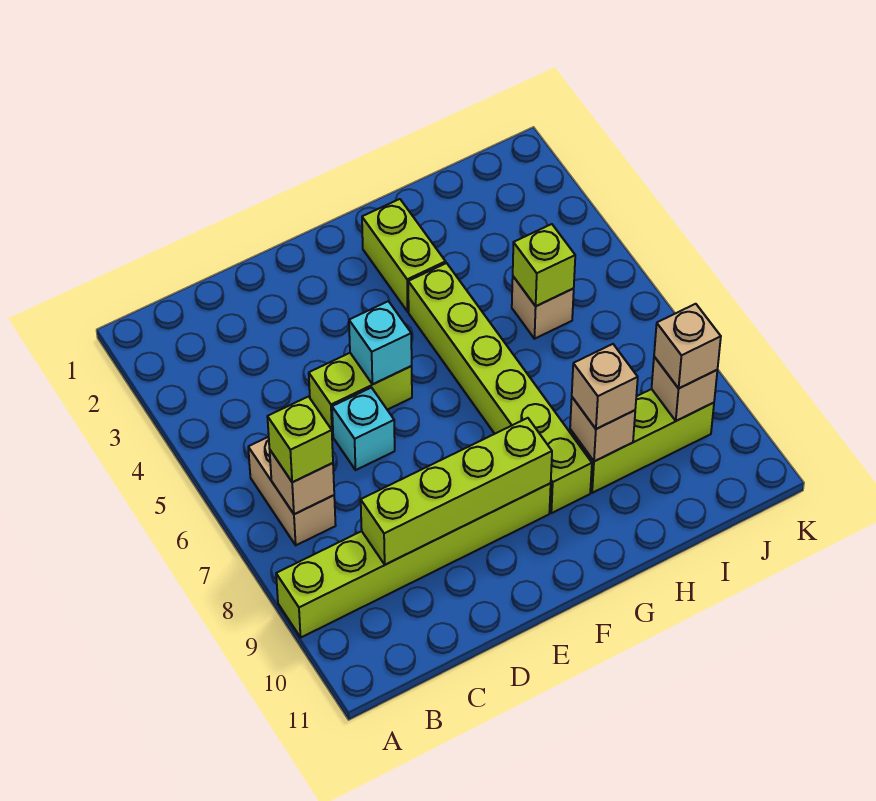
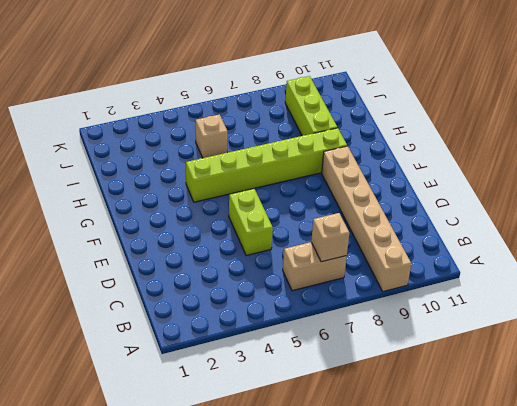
tan 1x6 brick [322,146,411,291] -> lime 1x6 brick [276,483,551,637]
none -> cyan 1x1 brick [332,388,395,470]
none -> lime 1x2 brick [362,199,446,312]
none -> lime 1x4 brick [361,418,552,565]

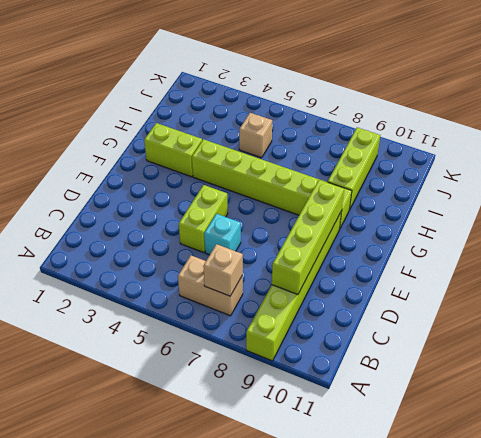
none -> cyan 1x1 brick [349,301,412,384]
none -> tan 1x1 brick [570,397,635,461]
none -> lime 1x1 brick [513,224,575,306]

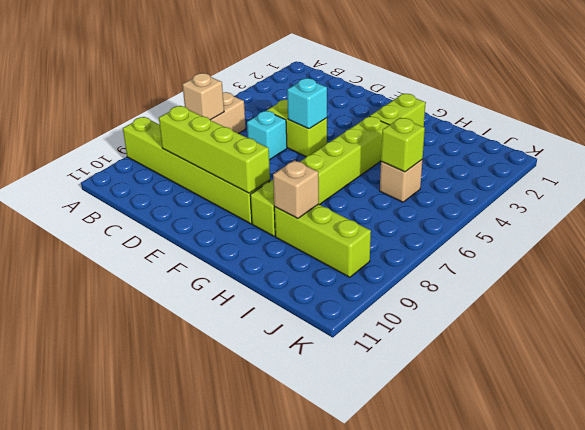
none -> tan 1x1 brick [652,357,717,421]
none -> lime 1x1 brick [267,397,333,482]
none -> tan 1x1 brick [572,344,638,429]

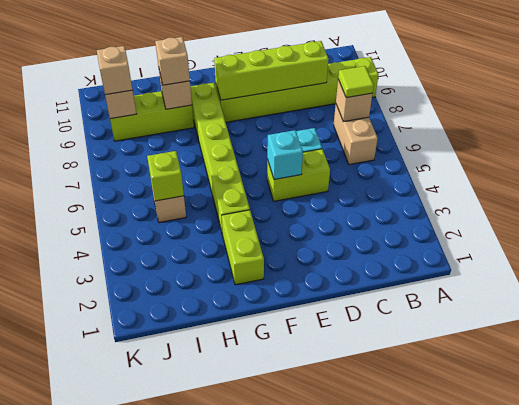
lime 1x1 tile [338,66,374,98] -> lime 1x1 brick [267,397,333,482]

